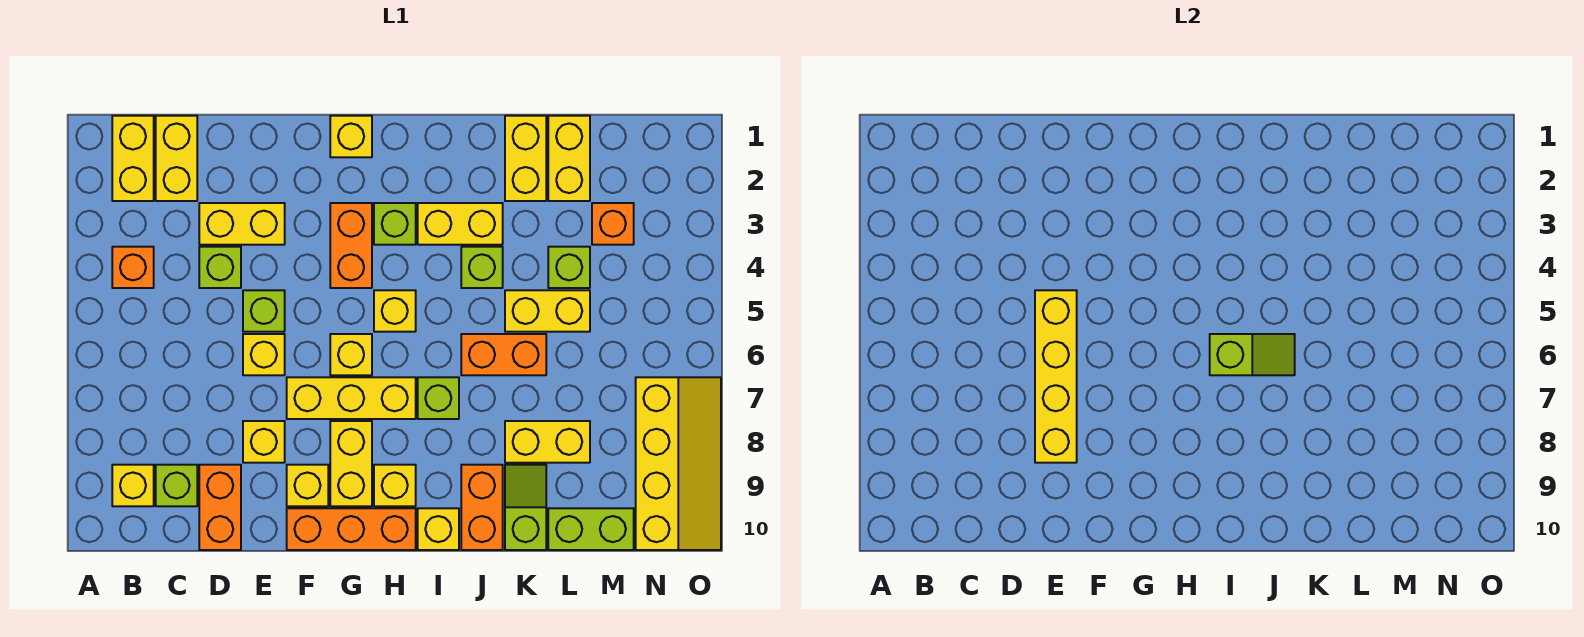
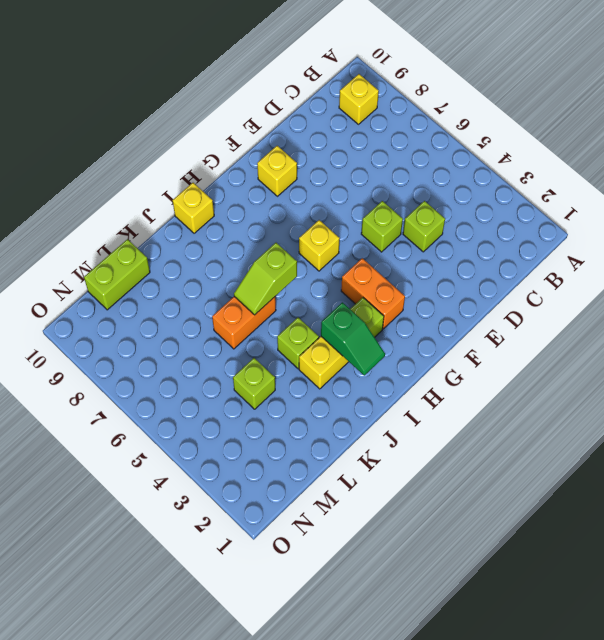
green 1x2 slope [321,302,385,375] -> none
none -> yellow 1x2 brick [112,116,154,201]
none -> orange 1x1 brick [112,247,154,288]
none -> yellow 1x2 brick [156,116,197,201]
none -> lime 1x1 brick [156,465,197,506]

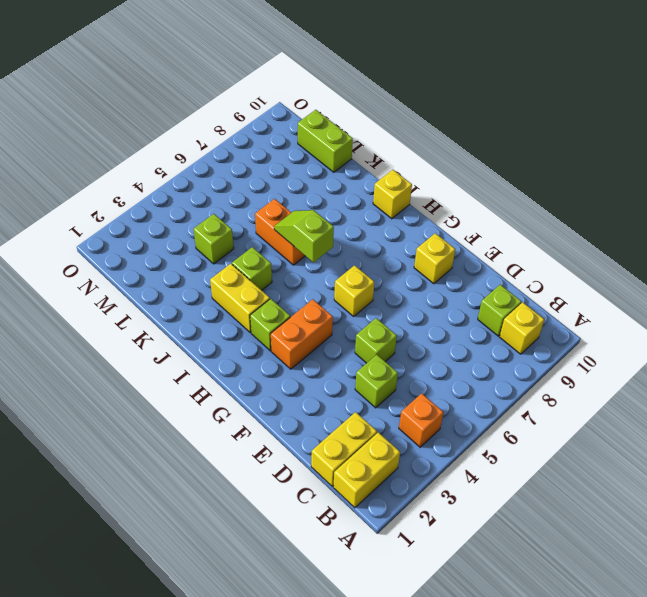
none -> yellow 1x2 brick [199,203,285,245]
none -> orange 1x2 brick [199,465,241,550]
none -> yellow 1x1 brick [243,334,285,375]
none -> yellow 1x1 brick [243,421,285,463]

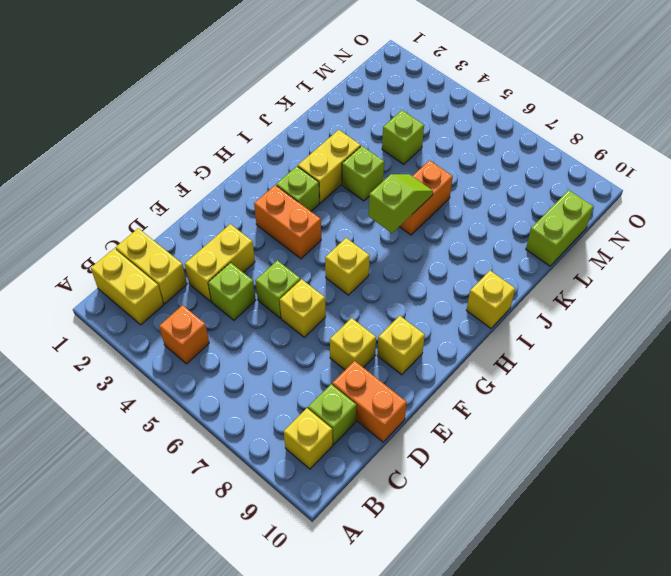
none -> yellow 1x3 brick [287,377,416,419]
none -> orange 1x3 brick [287,508,416,550]
none -> yellow 1x1 brick [330,116,372,157]
none -> yellow 1x2 brick [330,421,372,506]

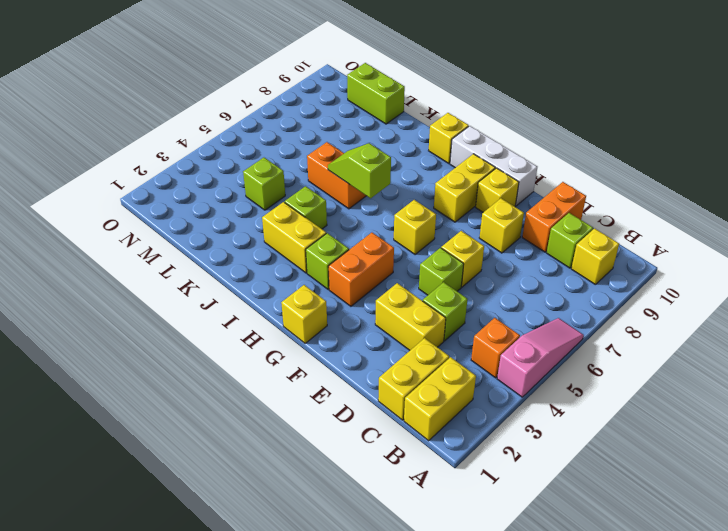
pink 1x3 slope [497,318,584,397] -> none
white 1x3 brick [450,126,537,206] -> orange 1x3 brick [287,508,416,550]
none -> yellow 1x3 brick [287,377,416,419]
none -> yellow 1x1 brick [374,290,416,332]
none -> yellow 1x1 brick [374,465,416,506]
none -> lime 1x1 brick [418,377,459,419]

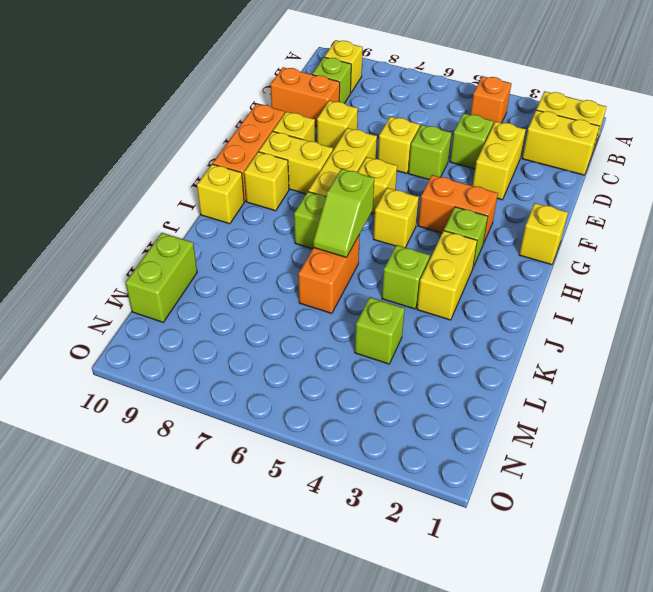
none -> orange 1x2 brick [461,465,503,550]
none -> yellow 1x2 brick [505,116,546,201]
none -> yellow 1x2 brick [505,290,590,332]
none -> yellow 1x2 brick [505,421,590,463]

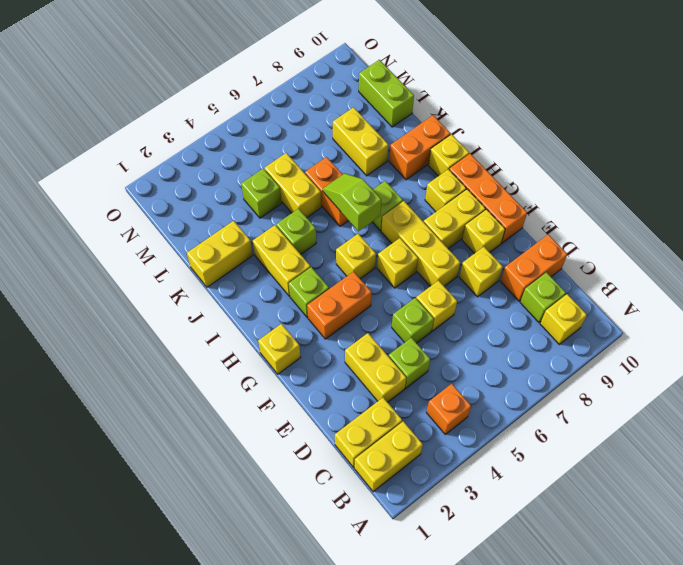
none -> lime 1x2 slope [505,465,546,550]
none -> yellow 1x2 brick [548,116,590,201]
none -> orange 1x1 brick [592,203,634,245]
none -> yellow 2x4 slope [636,377,721,550]

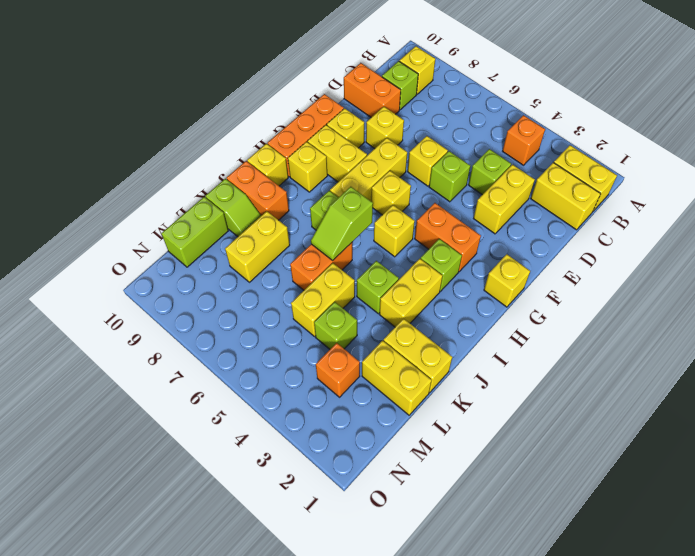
none -> yellow 2x4 slope [636,377,721,550]
none -> yellow 1x4 brick [1035,290,1077,463]

